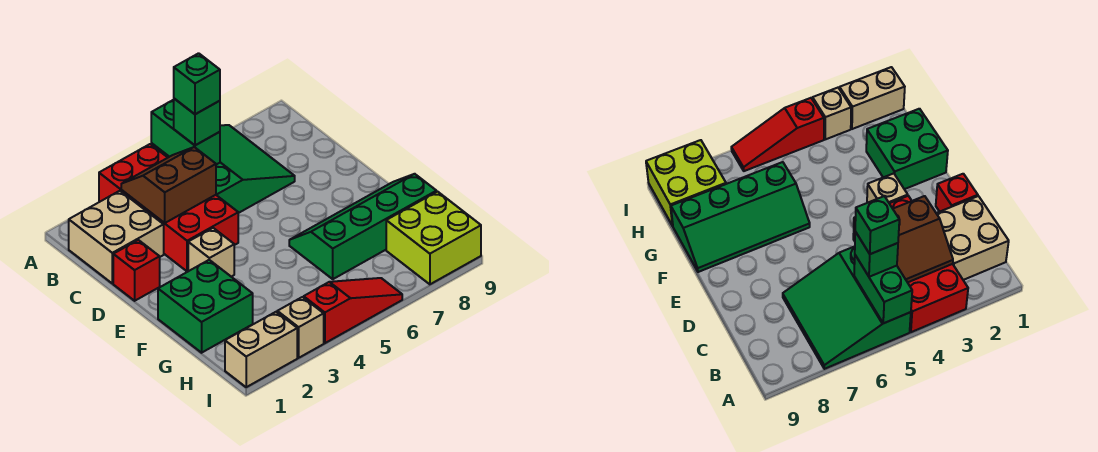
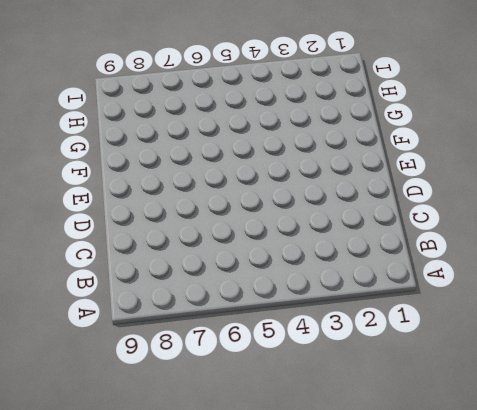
none -> red 2x4 brick [99,144,238,271]
none -> green 3x3 slope [151,125,295,213]
none -> tan 2x2 brick [69,191,164,283]

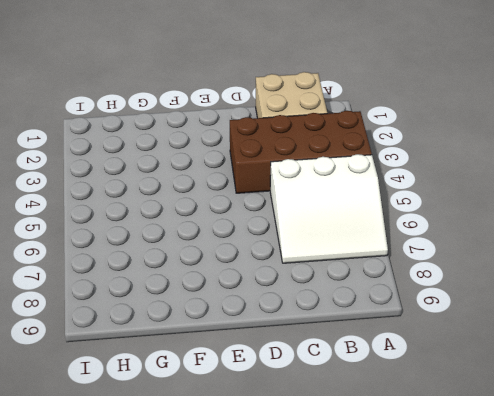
brown 2x4 brick [230,111,372,193] -> red 2x4 brick [99,144,238,271]
white 3x3 slope [270,154,388,263] -> green 3x3 slope [151,125,295,213]
none -> red 1x1 brick [113,240,160,301]
none -> tan 1x1 brick [188,228,234,277]
none -> green 2x2 brick [158,260,253,353]

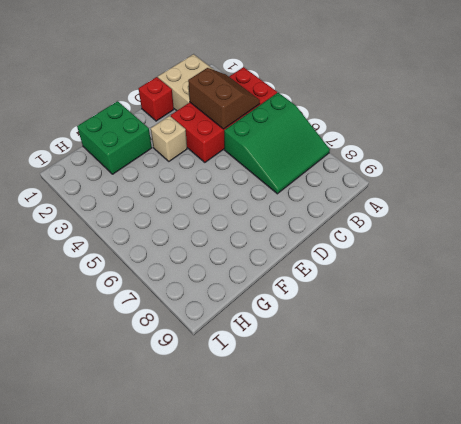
none -> green 2x4 slope [289,174,436,279]
none -> lime 2x2 brick [386,192,481,284]
none -> tan 1x2 brick [225,312,297,387]

